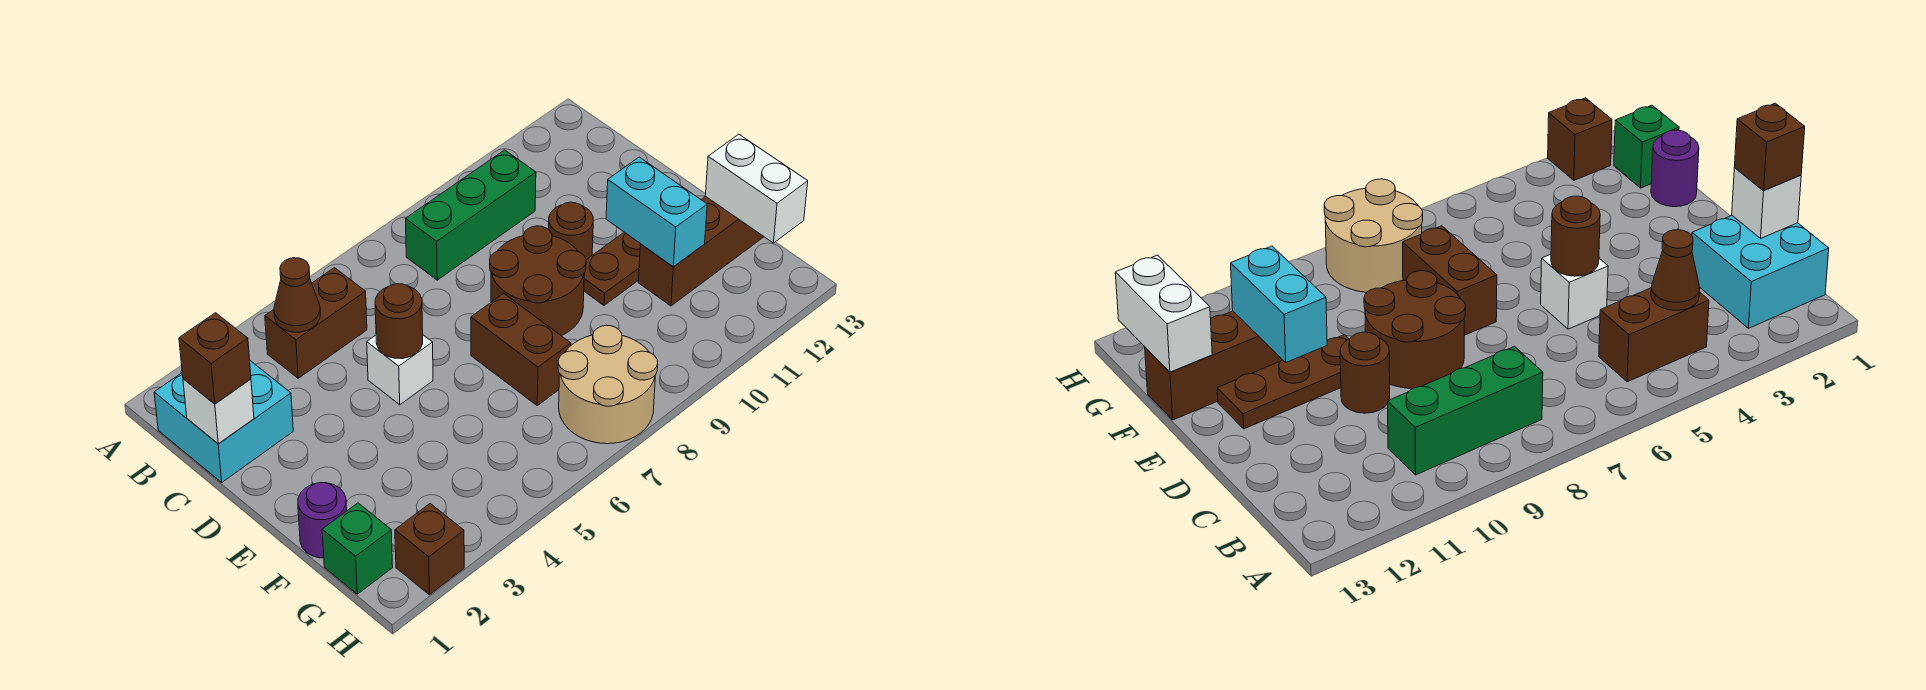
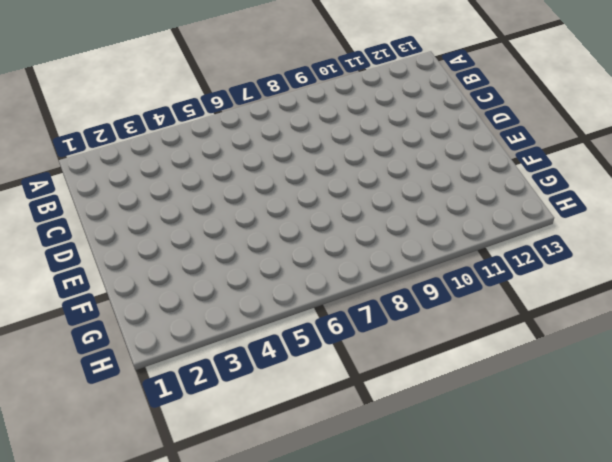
none -> cyan 2x2 brick [154,361,293,482]
none -> brown 1x2 brick [265,268,367,378]
none -> green 1x3 brick [406,150,536,280]

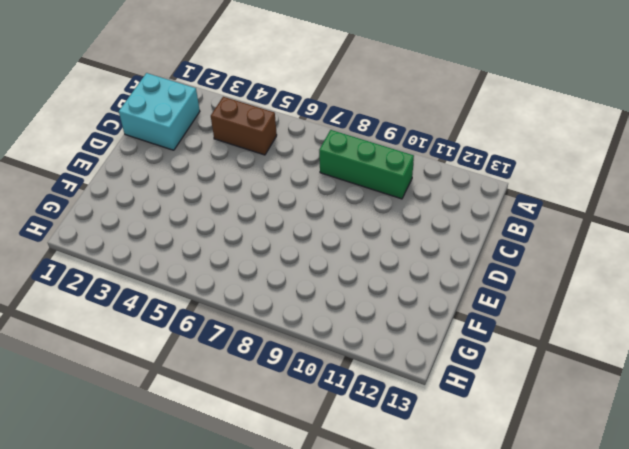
none -> white 1x1 brick [367,335,433,405]
none -> brown 2x2 round brick [490,226,586,336]
none -> brown 1x1 round brick [549,202,593,259]

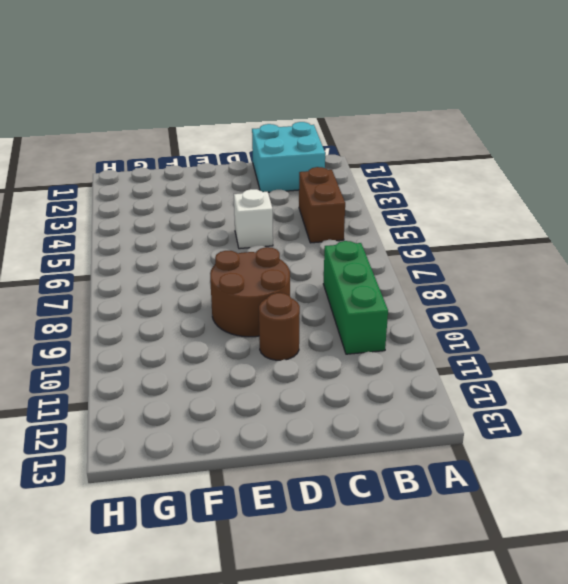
none -> brown 1x2 brick [471,293,571,406]
none -> brown 1x3 plate [584,232,640,305]
none -> purple 1x1 round brick [298,483,347,558]

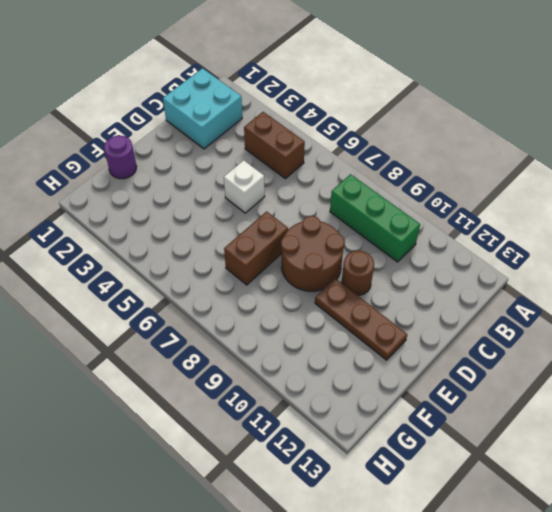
none -> brown 1x3 brick [638,197,764,306]
none -> green 1x1 brick [322,503,393,594]
none -> tan 2x2 round brick [558,325,658,444]

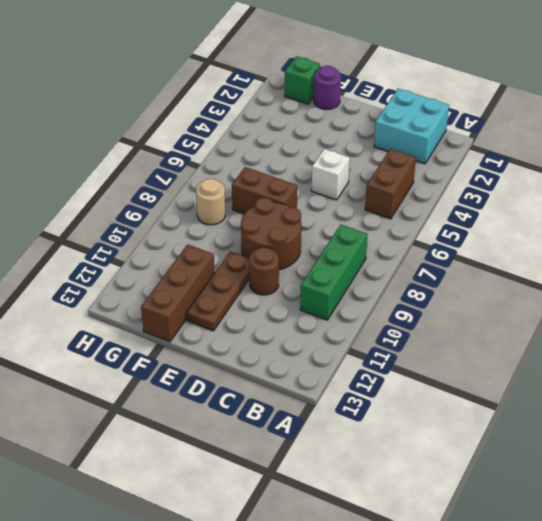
tan 1x1 round brick [196,179,225,225] -> tan 2x2 round brick [558,325,658,444]
none -> brown 1x1 brick [395,504,464,595]
none -> brown 1x1 cone [274,258,320,332]
none -> white 1x1 brick [183,379,254,444]

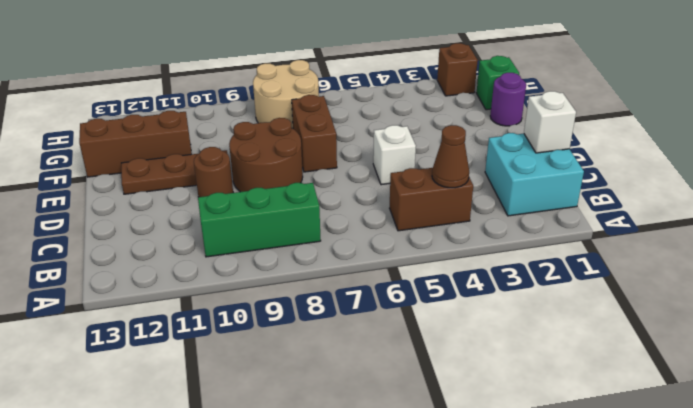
none -> brown 1x1 round brick [375,284,423,359]
none -> cyan 1x2 brick [606,157,707,267]
none -> white 1x2 brick [705,134,808,243]

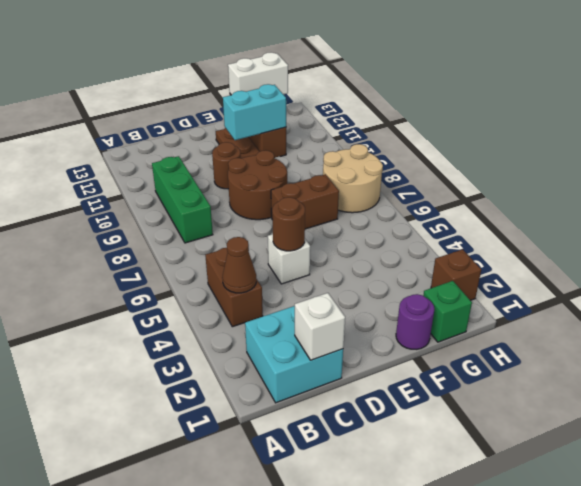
none -> brown 1x1 brick [179,313,251,404]

